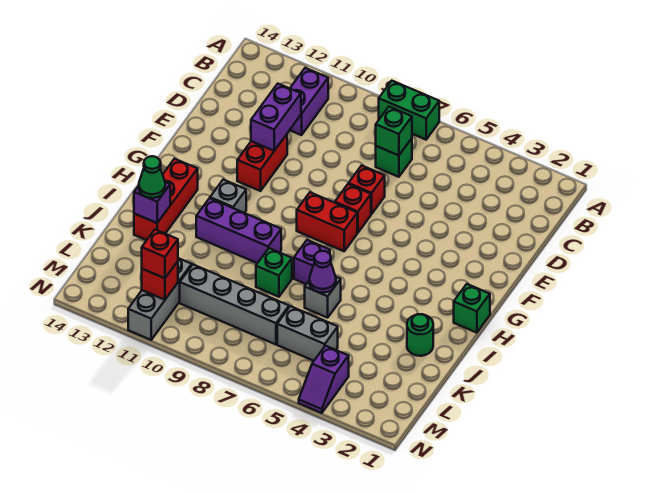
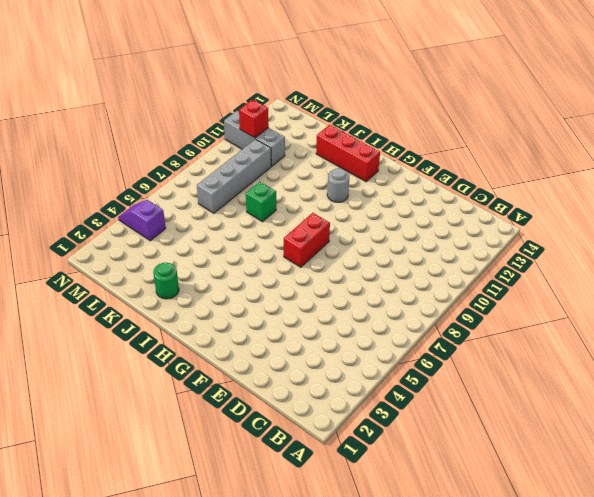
grey 1x1 round brick [327,168,350,202] -> grey 1x1 brick [210,180,246,213]
none -> green 1x2 brick [379,81,439,140]
none -> purple 1x2 brick [290,68,328,135]
none -> green 1x1 brick [376,139,412,177]

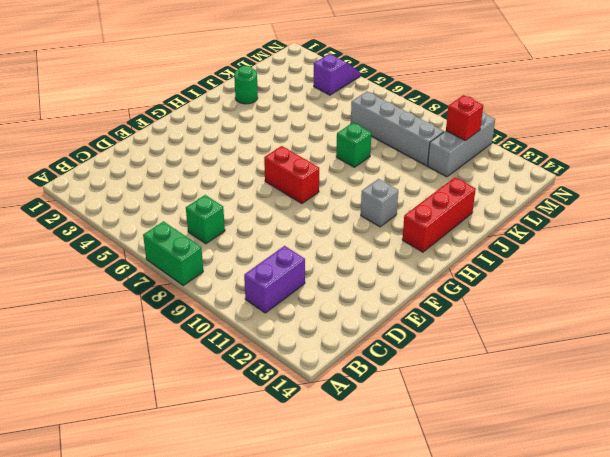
none -> red 1x1 brick [348,165,385,214]
none -> red 1x2 brick [237,134,287,191]
none -> red 1x1 brick [335,184,371,233]

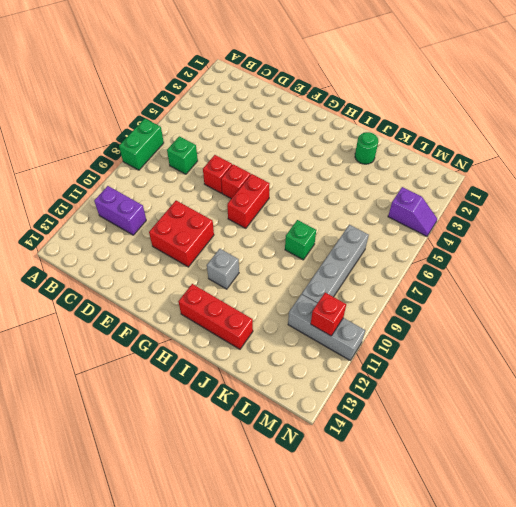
red 2x2 brick [149,201,214,267] -> red 1x2 brick [237,134,287,191]
none -> green 1x1 brick [454,284,490,333]
none -> purple 1x1 brick [294,240,330,284]
none -> purple 1x3 brick [196,198,281,263]

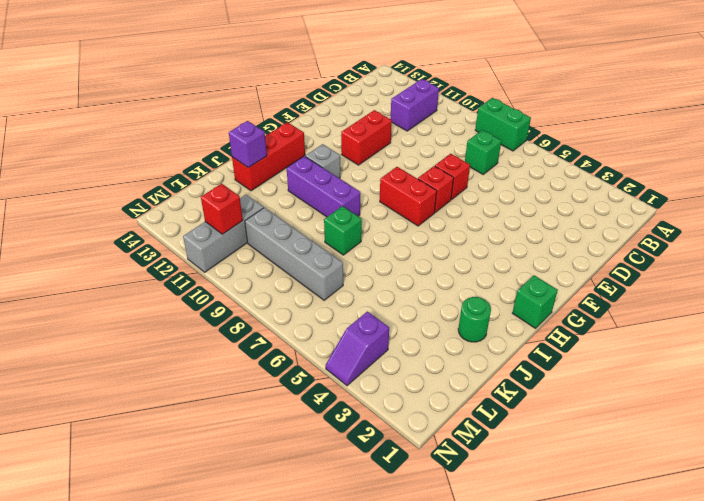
none -> purple 1x1 brick [294,240,330,284]
none -> grey 1x1 brick [305,277,341,318]
none -> grey 1x2 brick [277,306,338,361]

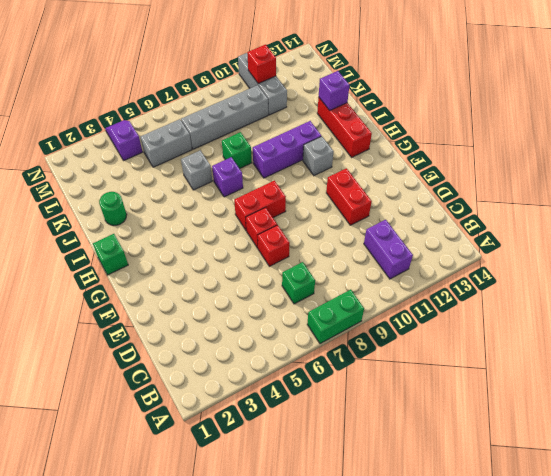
none -> green 1x1 brick [376,107,412,155]
none -> purple 1x2 brick [251,84,301,151]
none -> purple 1x1 cone [309,251,336,293]

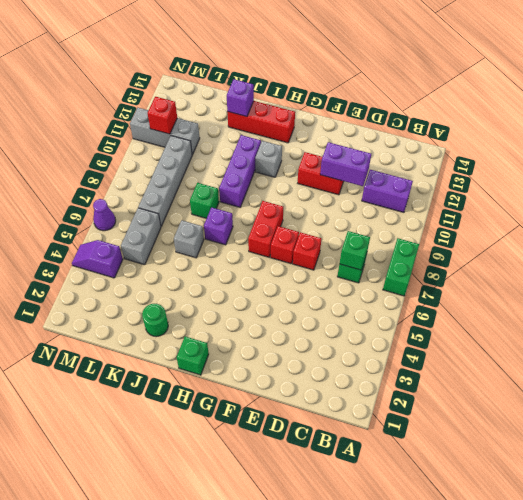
purple 1x1 cone [93,199,116,231] -> purple 1x1 cone moved to [309,251,336,293]
none -> green 1x1 cone [139,156,165,198]
none -> red 1x1 brick [142,230,178,278]

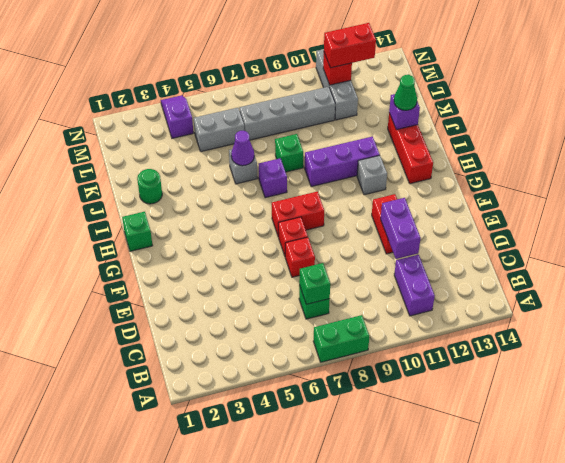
red 1x2 brick [324,23,376,68] -> red 1x1 brick [142,230,178,278]

